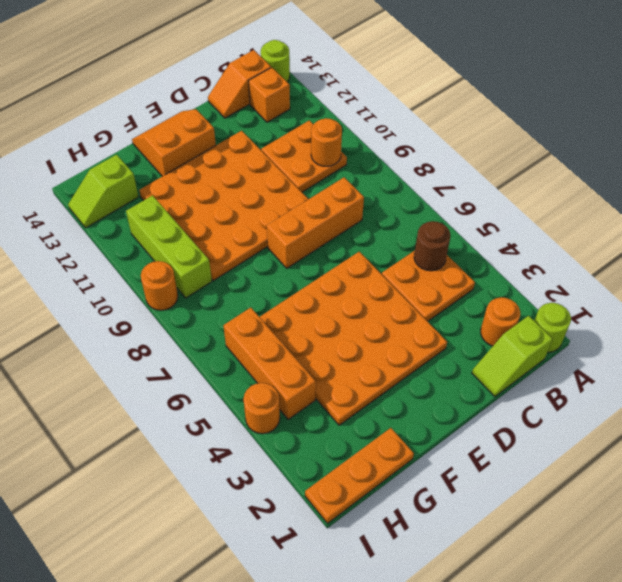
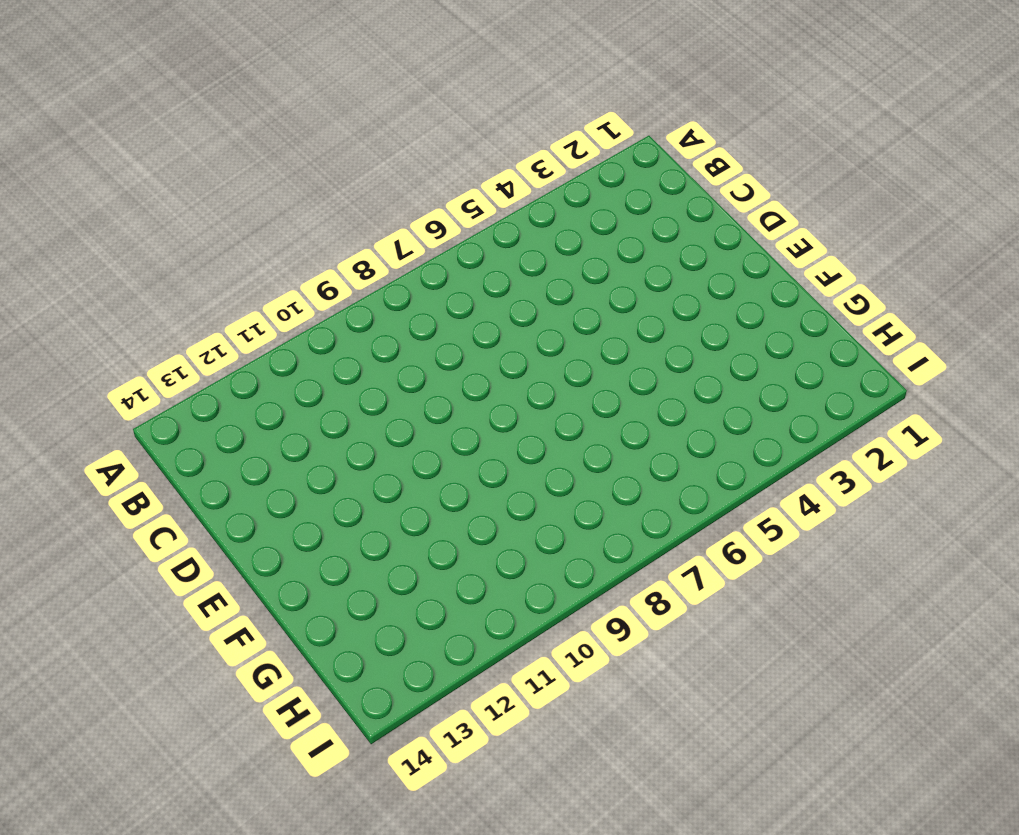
none -> lime 1x1 round brick [535,303,571,352]
none -> lime 1x1 round brick [261,40,290,82]
none -> lime 1x2 slope [472,316,553,397]

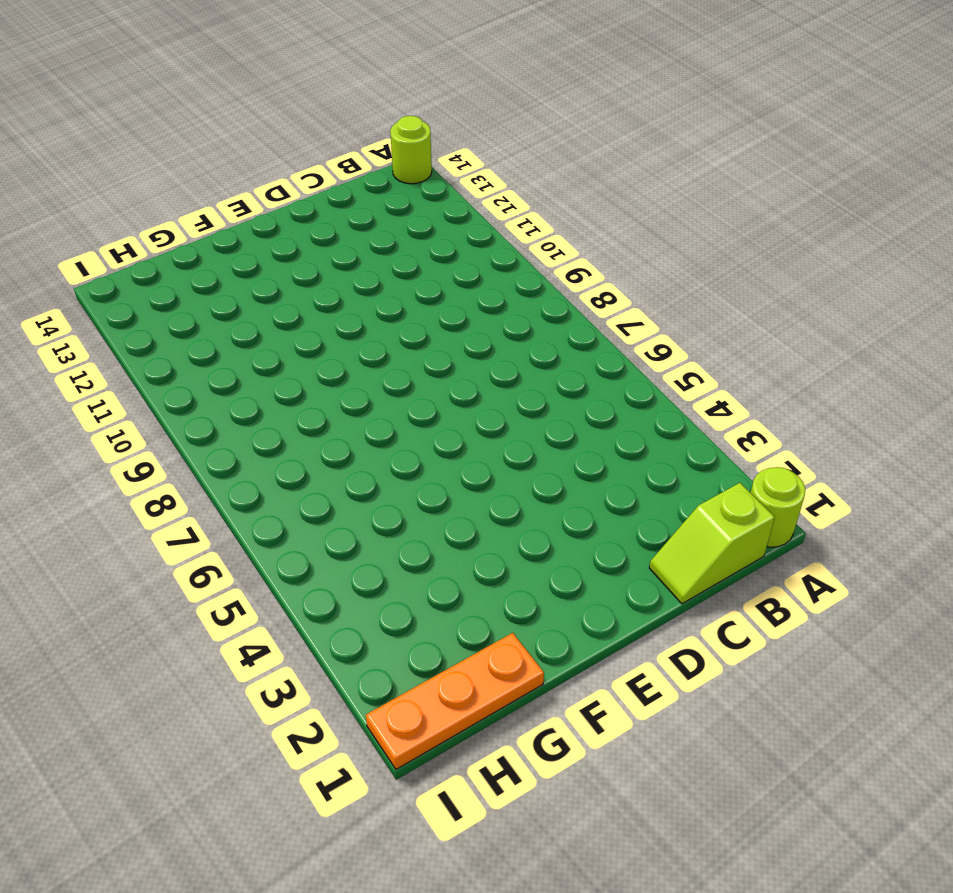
none -> orange 1x1 round brick [481,297,520,346]
none -> orange 2x2 plate [382,251,475,321]
none -> orange 2x2 plate [261,120,347,192]

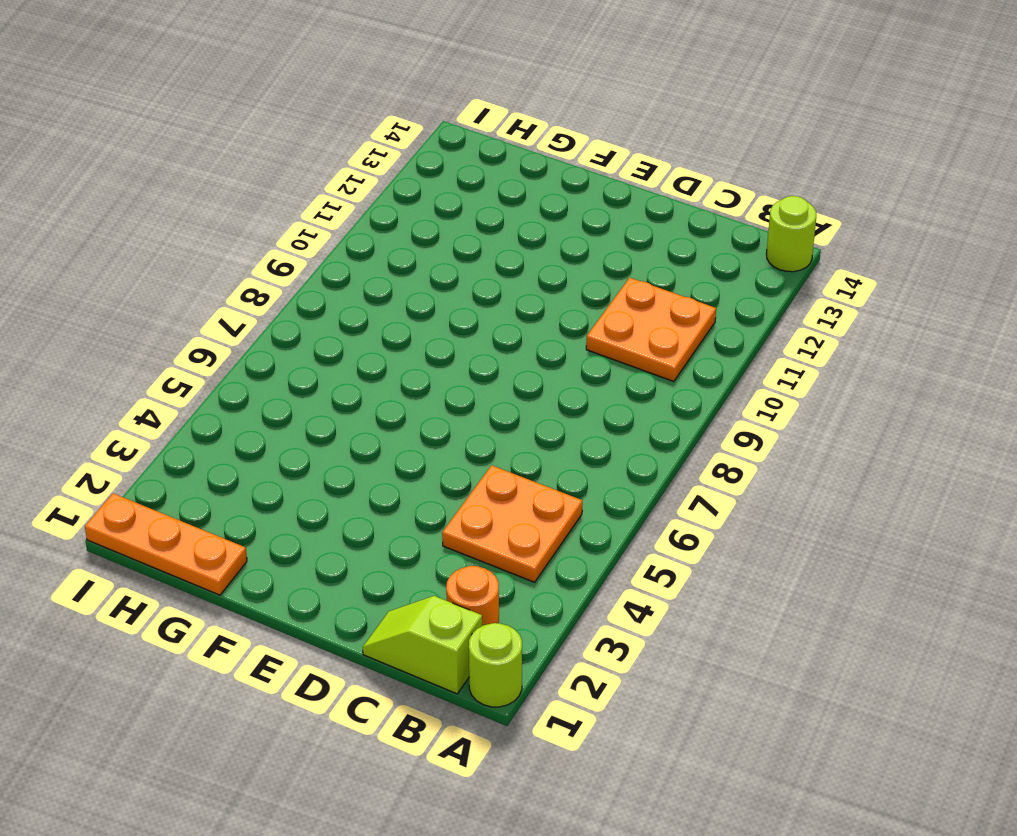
none -> orange 1x1 brick [249,68,290,122]
none -> orange 1x2 slope [208,50,271,118]
none -> orange 1x3 brick [267,177,364,268]

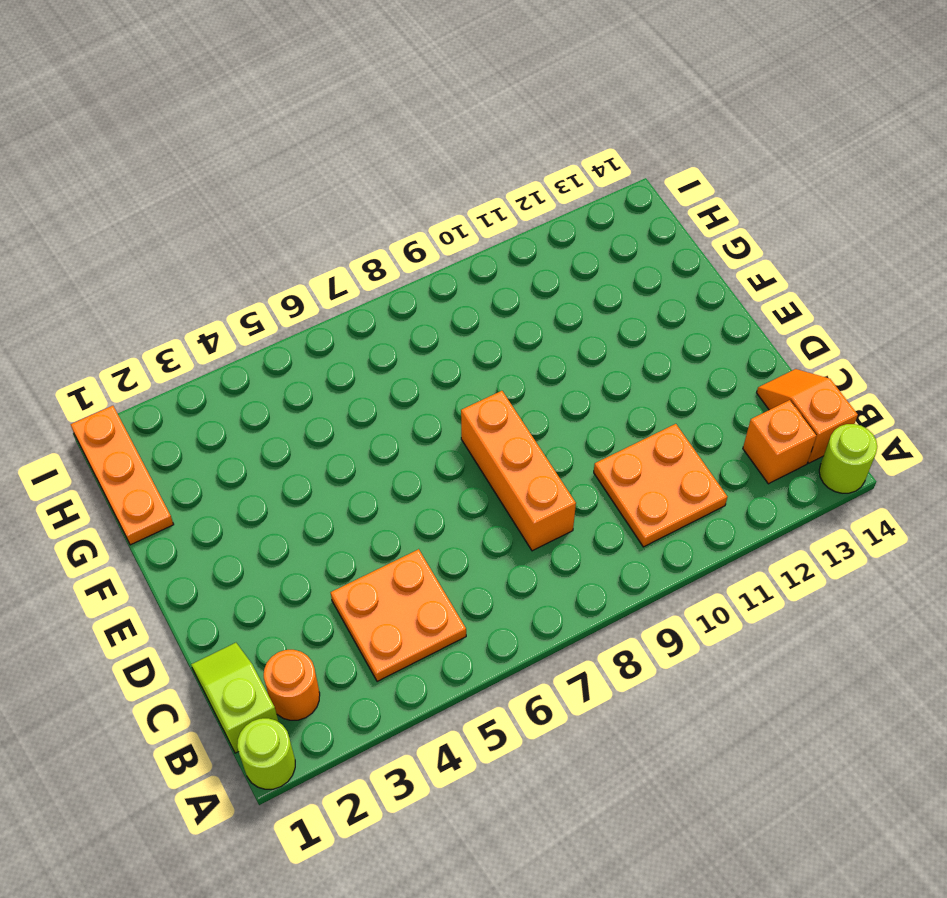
none -> orange 4x4 plate [260,252,447,425]
none -> orange 4x4 plate [139,131,308,281]
none -> orange 2x2 slope [132,109,216,176]

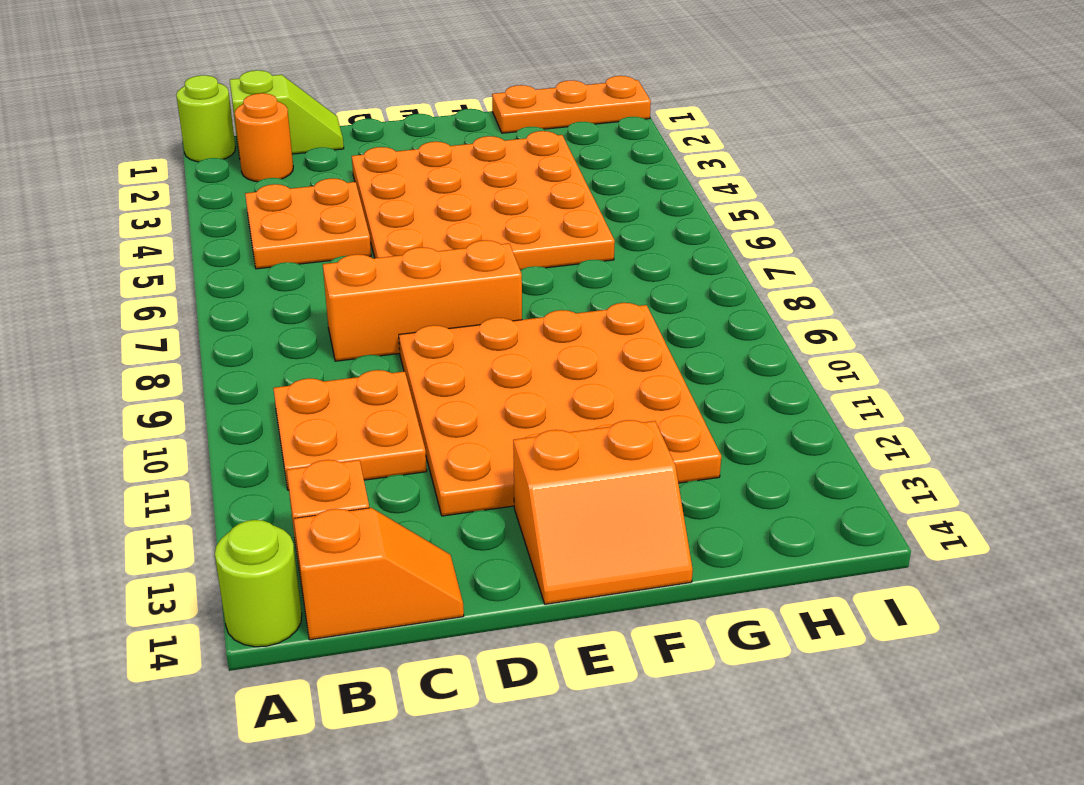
none -> orange 1x3 brick [223,308,316,419]
none -> lime 1x3 brick [126,195,212,298]
none -> lime 1x2 slope [68,155,139,228]

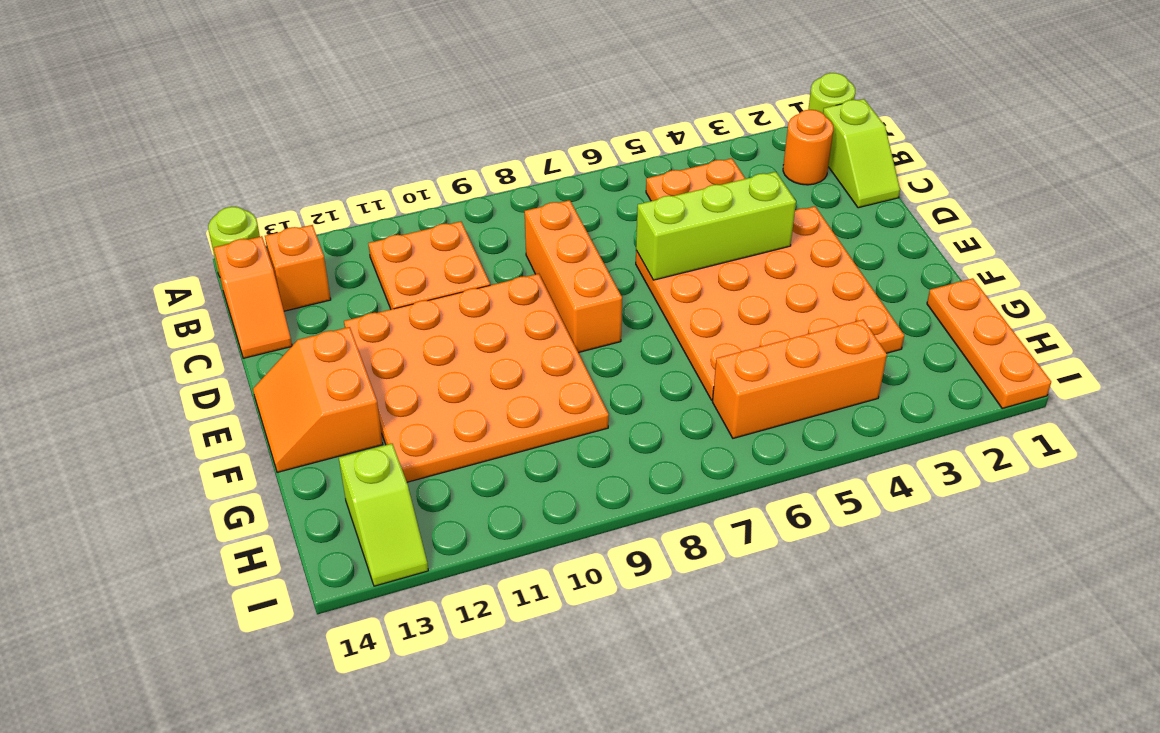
lime 1x3 brick [636,172,796,280] -> lime 1x3 brick moved to [126,195,212,298]
none -> orange 1x1 round brick [243,383,280,434]
none -> orange 1x1 round brick [141,261,178,310]
none -> brown 1x1 round brick [414,221,450,271]

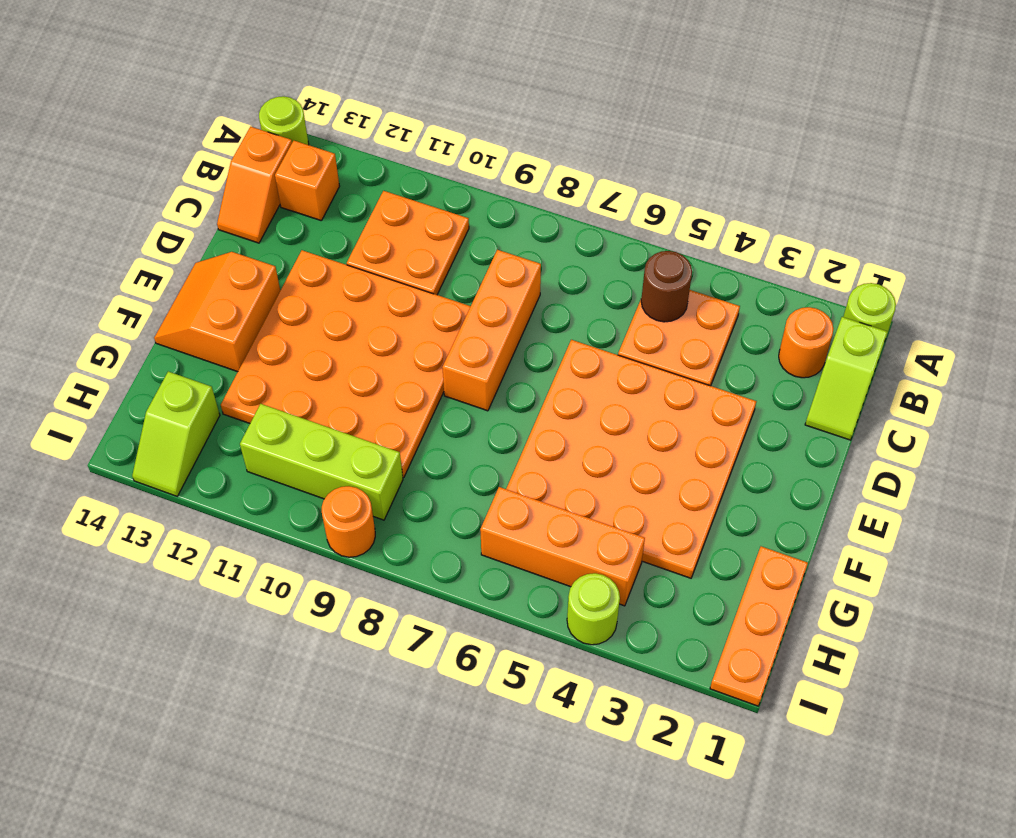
lime 1x1 round brick [567,573,620,645] -> orange 1x1 round brick [243,383,280,434]
none -> orange 1x1 round brick [311,118,342,166]

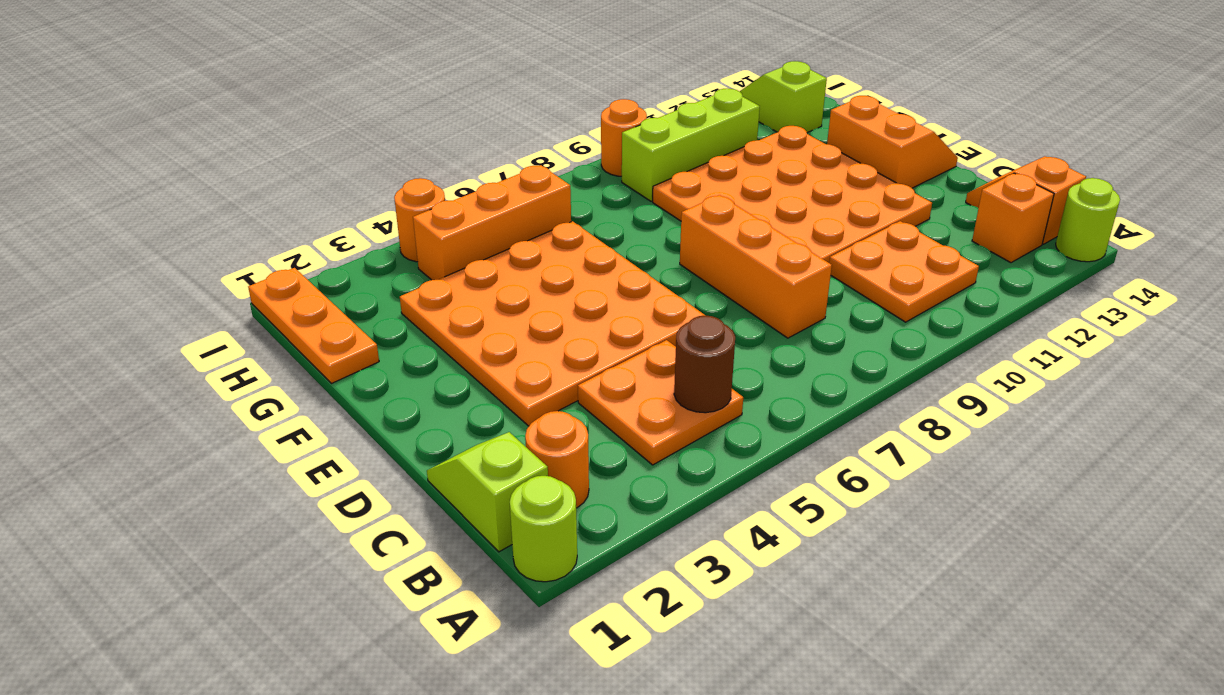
none -> orange 1x1 round brick [311,118,342,166]

